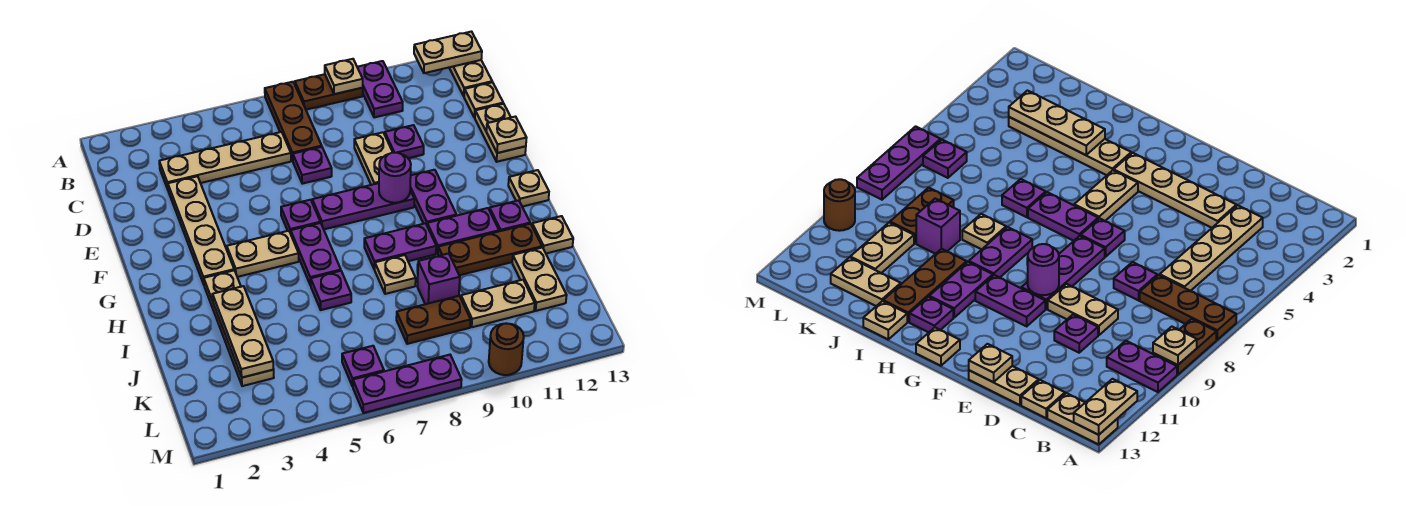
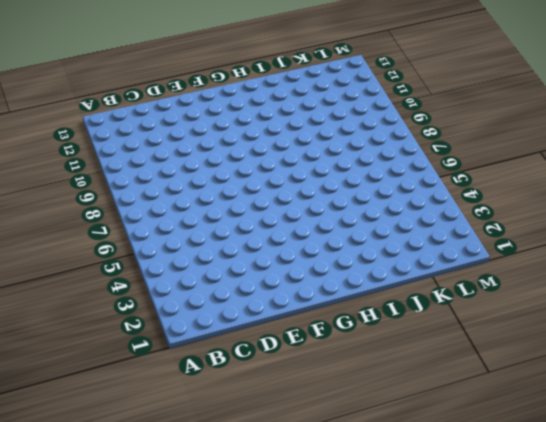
none -> brown 1x3 plate [265,82,322,161]
none -> brown 1x2 plate [295,74,363,110]
none -> purple 1x2 plate [357,61,403,117]
none -> tan 1x2 plate [449,60,492,96]

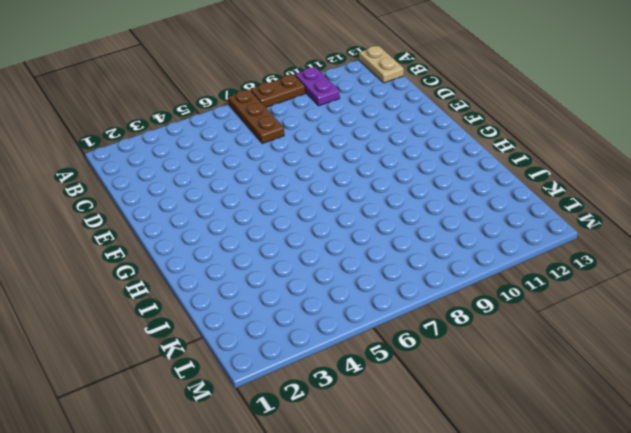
none -> tan 1x4 plate [159,132,291,189]
none -> tan 1x1 plate [464,82,503,118]
none -> tan 1x4 plate [168,176,234,284]
none -> purple 1x1 plate [293,147,332,184]

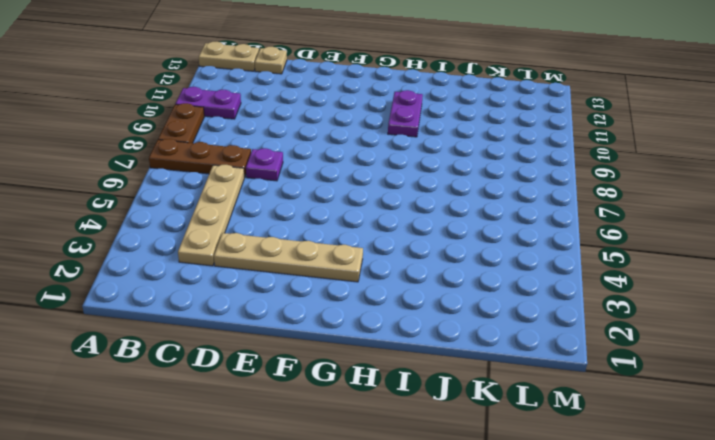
none -> tan 1x2 plate [354,132,393,185]
none -> purple 1x1 plate [385,125,424,158]
none -> tan 1x2 plate [475,104,526,162]
none -> purple 1x1 plate [281,200,320,234]

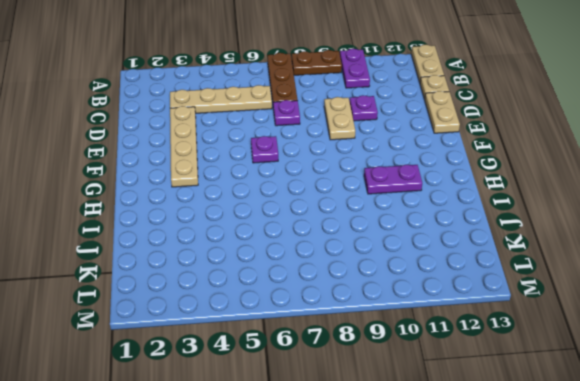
none -> purple 1x3 plate [312,183,414,229]
none -> purple 1x2 plate [410,170,456,224]
none -> tan 1x2 plate [227,231,299,277]
none -> purple 1x2 plate [291,223,341,285]

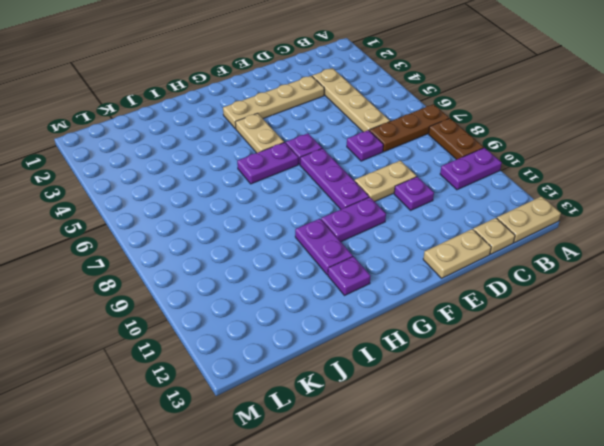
none -> tan 1x1 plate [508,170,549,207]
none -> tan 1x4 plate [204,270,274,386]
none -> purple 1x2 plate [364,223,436,269]
none -> purple 1x1 plate [310,271,351,310]

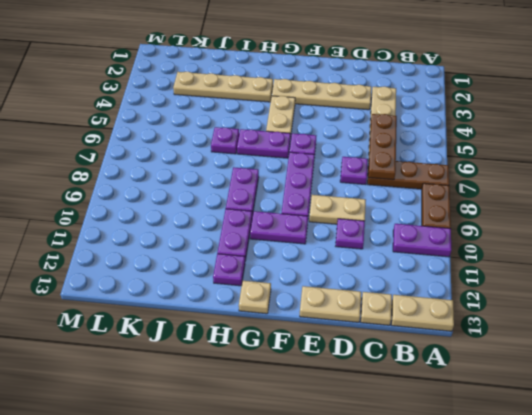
brown 1x3 plate [368,114,397,180] -> brown 1x3 plate moved to [438,224,542,275]
none -> tan 1x1 plate [374,255,416,294]
none -> tan 1x1 plate [532,216,573,253]
none -> purple 1x1 brick [417,253,460,304]
none -> tan 1x2 plate [512,248,567,311]

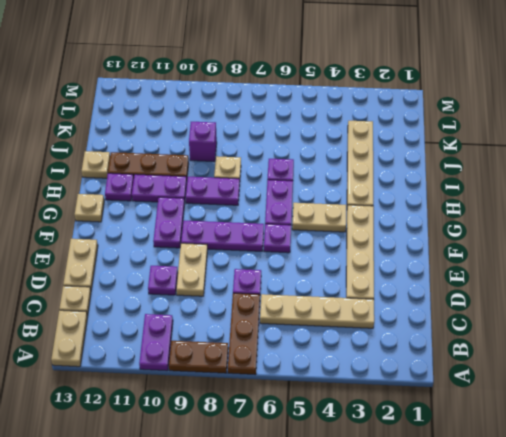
none -> tan 1x2 plate [512,248,567,311]
none -> brown 1x2 plate [396,296,471,344]
none -> tan 1x2 plate [461,280,535,327]
none -> purple 1x1 plate [342,346,384,387]

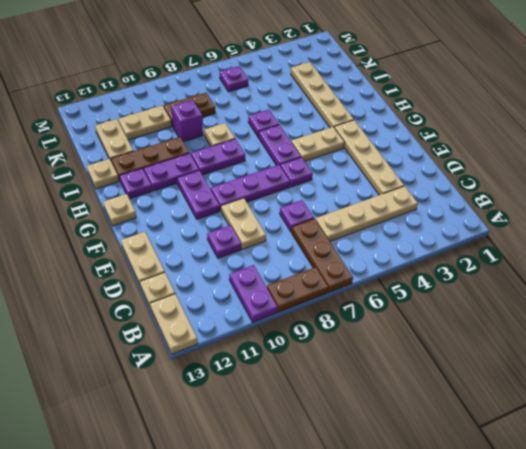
none -> purple 1x3 plate [353,355,462,413]
none -> brown 1x1 round brick [489,323,524,375]
none -> tan 1x1 plate [325,59,363,94]
none -> tan 1x2 plate [414,32,482,73]

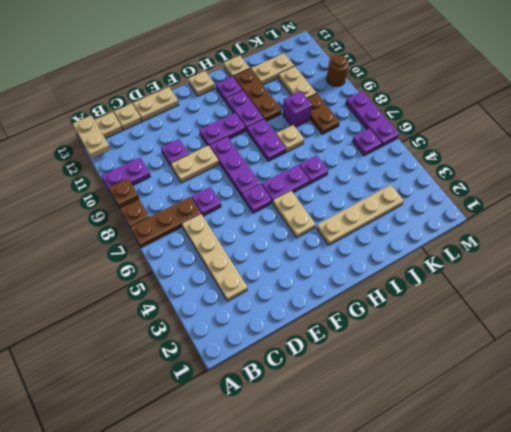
brown 1x1 plate [109,179,139,208] -> tan 1x1 plate [325,59,363,94]
none -> tan 1x4 plate [168,176,234,284]
none -> tan 1x1 plate [486,117,526,153]
none -> purple 1x1 round brick [379,153,411,203]
none -> tan 1x3 plate [213,286,273,378]

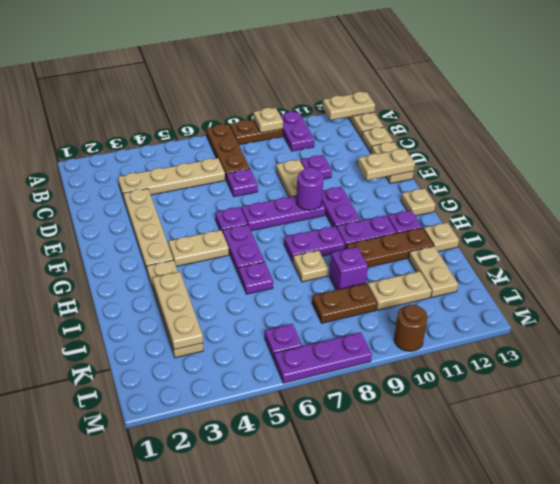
tan 1x2 plate [358,149,415,180] -> tan 1x1 plate [486,117,526,153]

